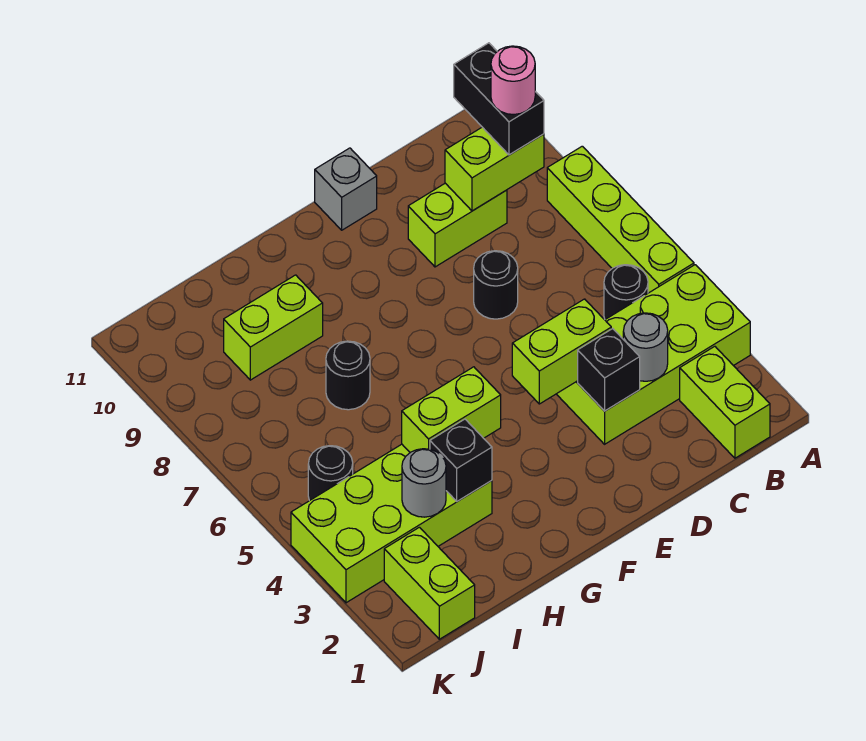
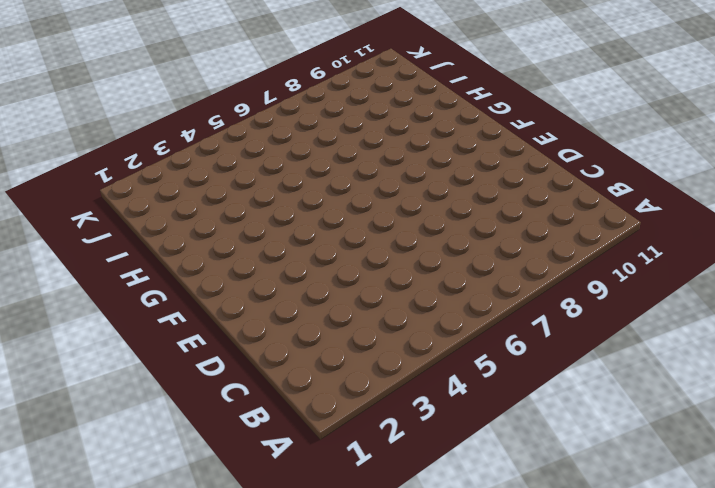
none -> lime 2x4 brick [557,265,750,444]
none -> lime 1x4 brick [547,146,694,293]
none -> lime 1x2 brick [680,346,770,458]

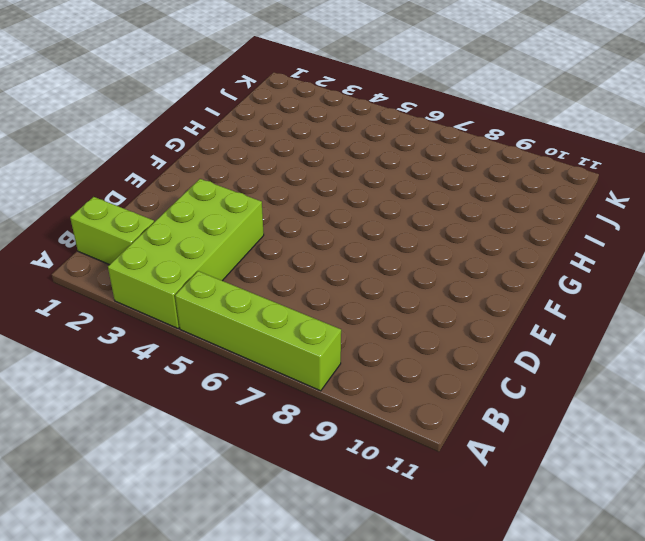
none -> black 1x1 round brick [604,265,648,319]
none -> lime 1x2 brick [408,183,507,267]
none -> black 1x1 round brick [474,251,518,319]

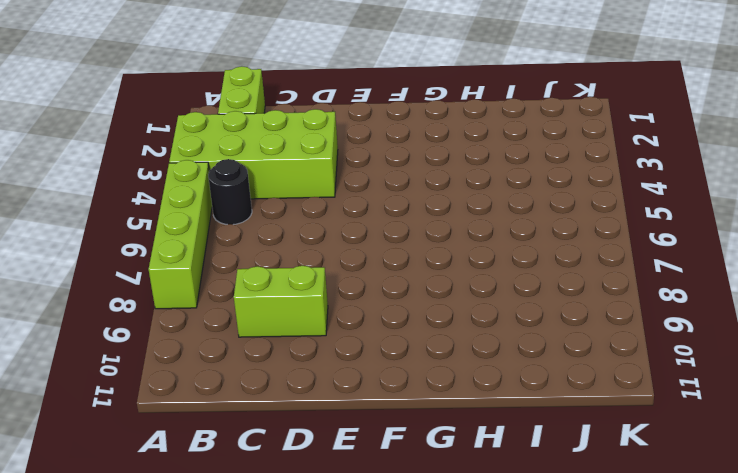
none -> black 1x1 round brick [474,251,518,319]
none -> grey 1x1 brick [315,148,377,230]
none -> lime 2x4 brick [291,444,492,603]

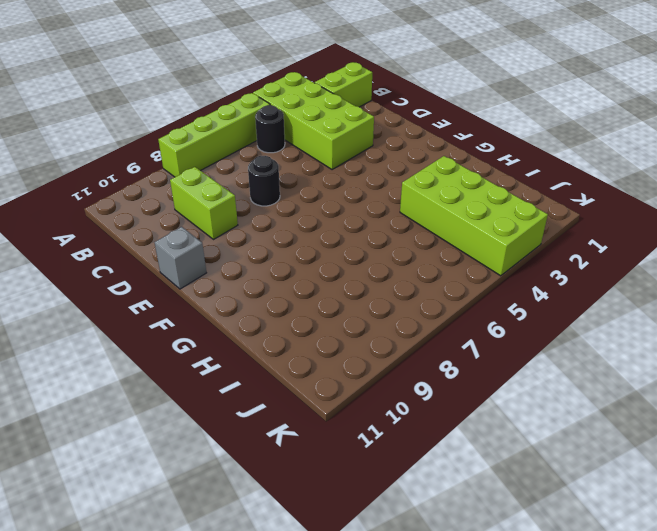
none -> black 1x1 round brick [326,341,370,410]
none -> lime 1x2 brick [224,275,323,380]
none -> lime 1x2 brick [384,527,475,639]

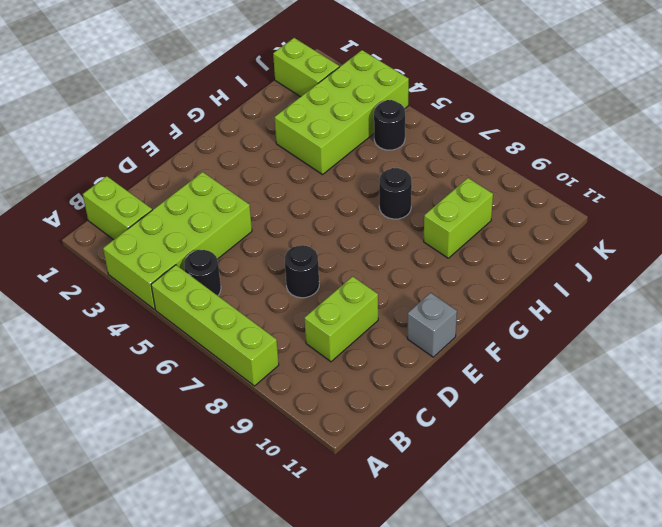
none -> lime 1x2 brick [445,127,544,211]
none -> grey 1x1 round brick [623,313,668,381]
none -> black 1x1 brick [578,329,640,411]

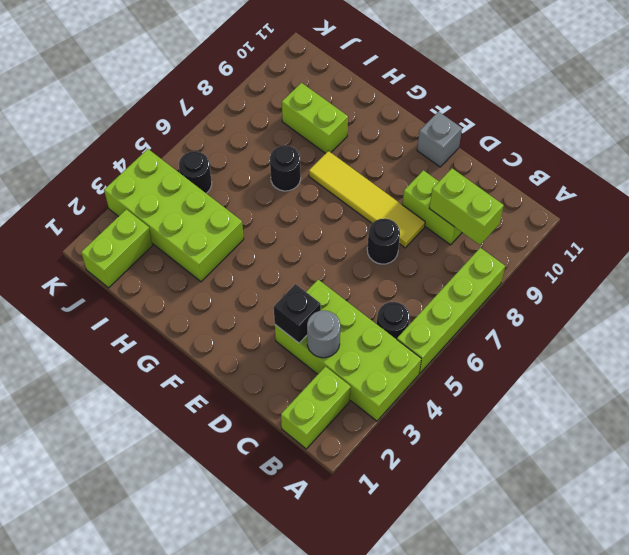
yellow 1x4 tile [309,151,425,248] -> none
none -> lime 1x2 brick [512,299,611,404]
none -> lime 1x2 brick [402,367,501,452]
none -> black 1x1 brick [430,419,492,501]

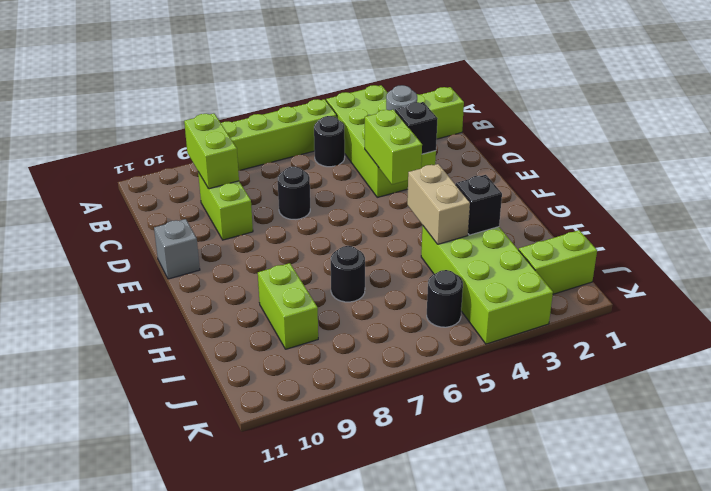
tan 1x2 brick [407,164,470,244] -> lime 1x2 brick [402,367,501,452]
none -> grey 1x1 round brick [402,449,446,517]
none -> black 1x2 brick [454,43,544,155]
none -> pink 1x1 round brick [491,46,535,115]

